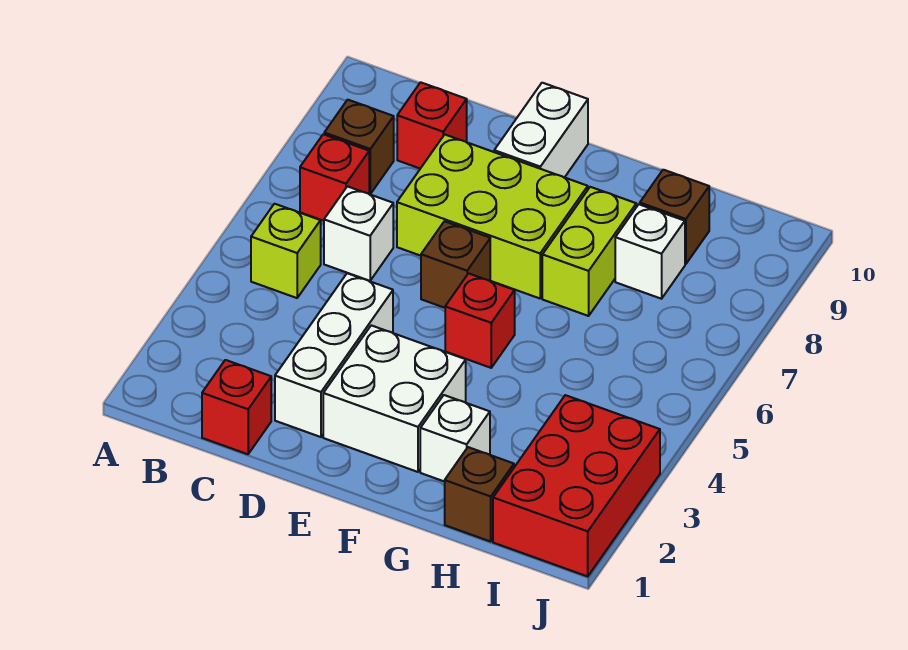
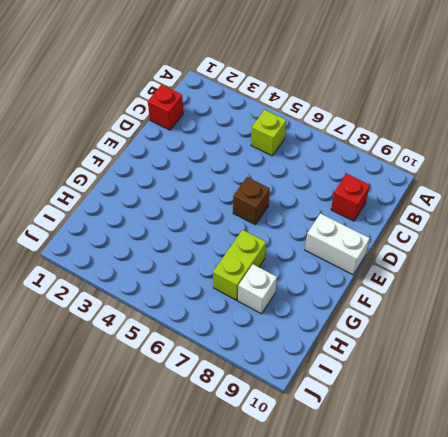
lime 1x2 brick [213,230,266,300] -> lime 1x2 brick turned to [542,187,636,316]
none -> red 1x1 brick [300,134,369,221]
none -> brown 1x1 brick [324,100,394,194]
none -> white 1x1 brick [324,186,393,281]

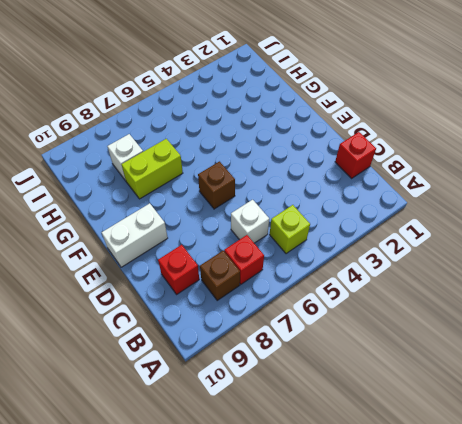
none -> white 1x3 brick [275,273,393,437]
none -> lime 2x3 brick [397,135,588,298]
none -> white 2x2 brick [323,325,466,472]

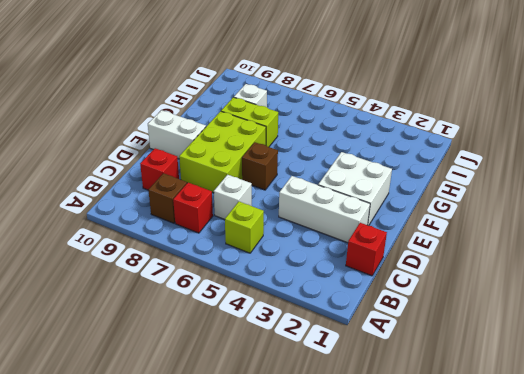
none -> red 1x1 brick [445,273,515,368]
none -> white 1x1 brick [420,395,490,482]
none -> brown 1x1 brick [445,447,514,542]

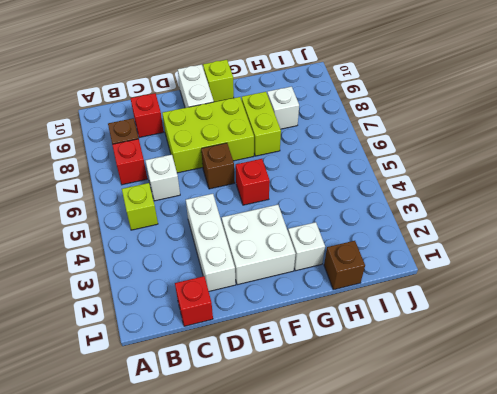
lime 1x1 brick [203,60,234,102] -> none
none -> brown 1x1 brick [640,170,709,264]
none -> red 2x3 brick [493,395,660,576]

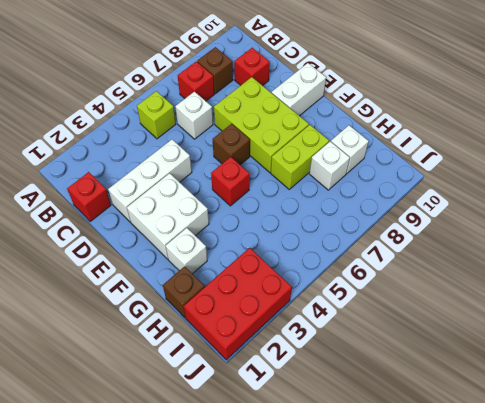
white 1x1 brick [331,125,369,174] -> brown 1x1 brick [640,170,709,264]

